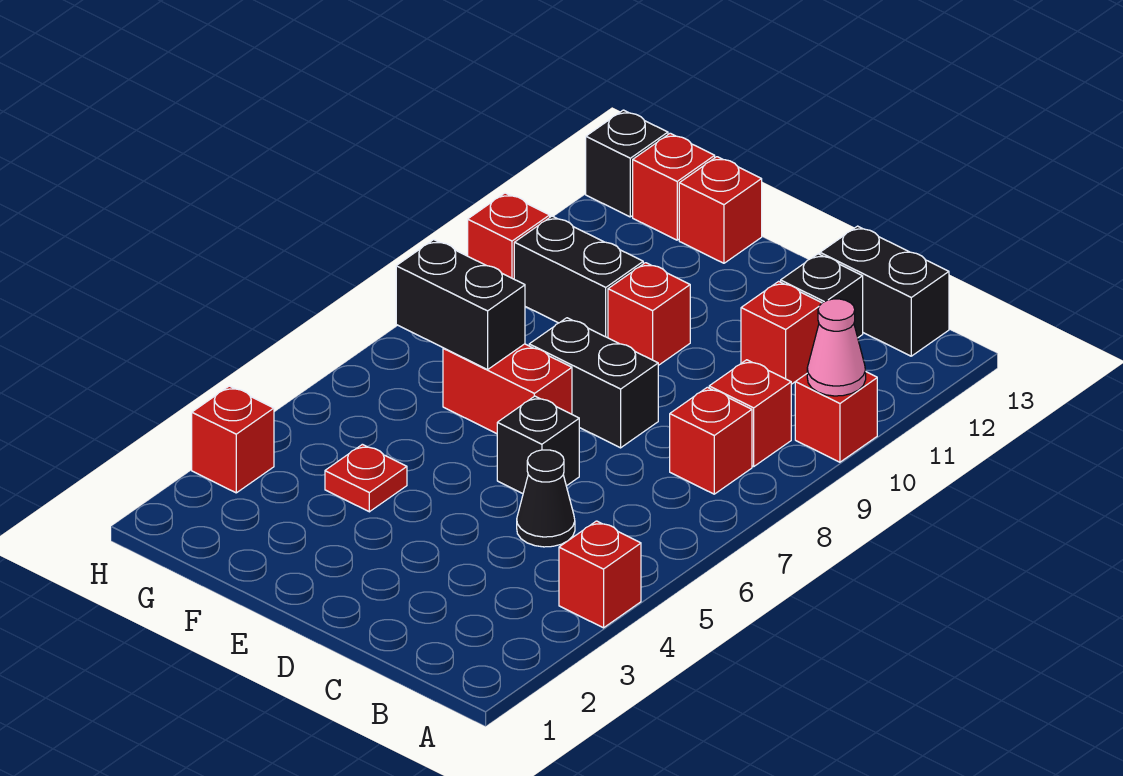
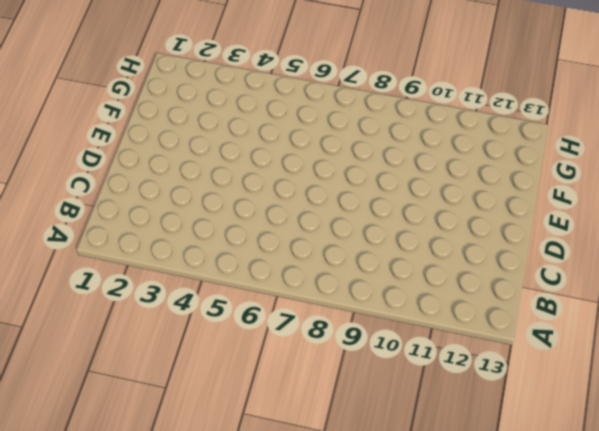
none -> red 1x1 brick [559,521,641,628]
none -> red 1x1 brick [795,372,877,462]
none -> red 1x1 brick [670,387,752,494]

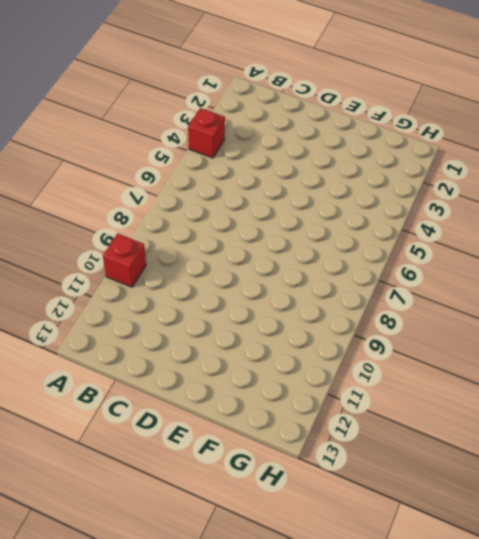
none -> red 1x1 brick [670,387,752,494]
none -> red 1x1 brick [709,360,791,467]
none -> black 1x2 brick [820,226,949,356]

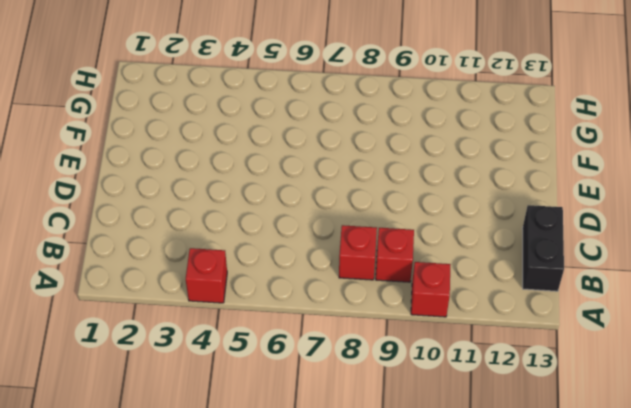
none -> black 1x1 cone [517,450,575,547]
none -> red 1x1 brick [741,281,822,384]
none -> black 1x1 brick [781,254,863,337]

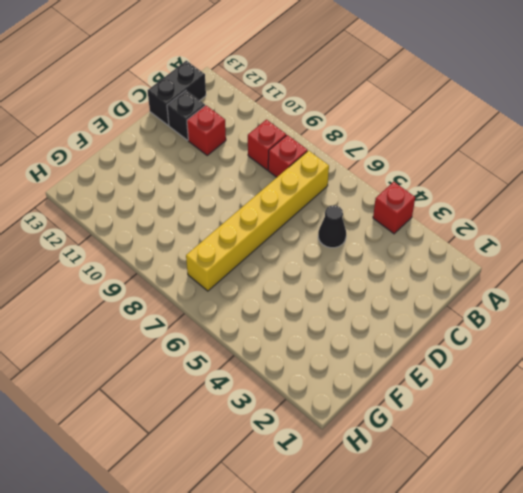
yellow 1x6 brick [186,151,329,291] -> red 1x2 brick [443,344,572,434]
none -> red 1x1 brick [795,372,877,462]
none -> black 1x1 brick [497,396,579,494]
none -> black 1x2 brick [529,318,658,448]

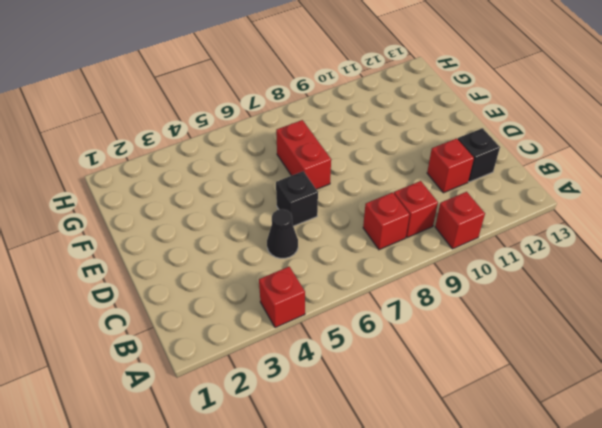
none -> black 1x2 brick [820,226,949,356]
none -> black 1x2 brick [529,318,658,448]
none -> red 1x1 brick [608,263,690,365]

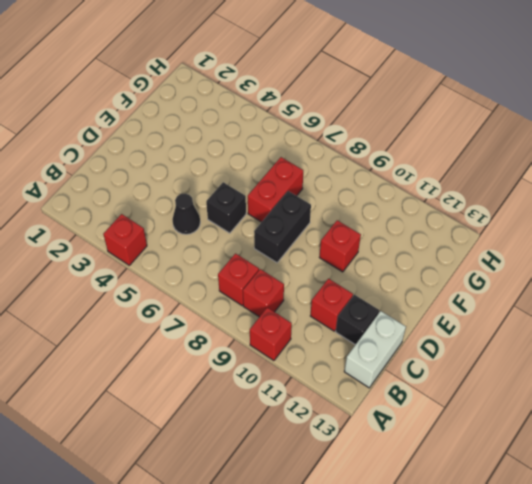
white 1x2 brick [344,311,406,388] -> black 1x2 brick [820,226,949,356]
none -> red 1x1 plate [325,444,407,512]
none -> black 1x2 brick [514,216,643,338]
none -> red 1x1 brick [679,157,762,263]

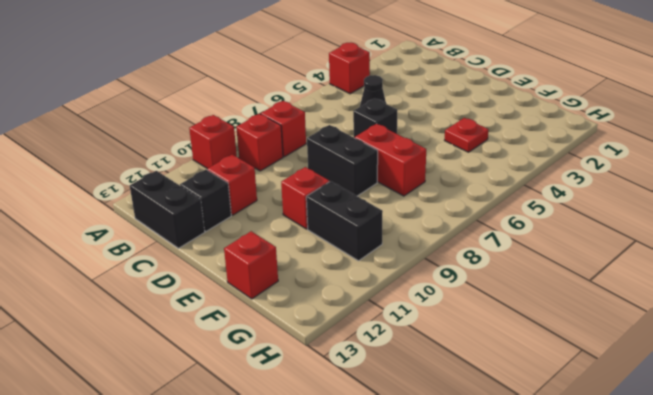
none -> red 1x1 brick [633,133,715,240]
none -> red 1x1 brick [192,386,274,493]
none -> red 1x1 brick [468,193,550,279]

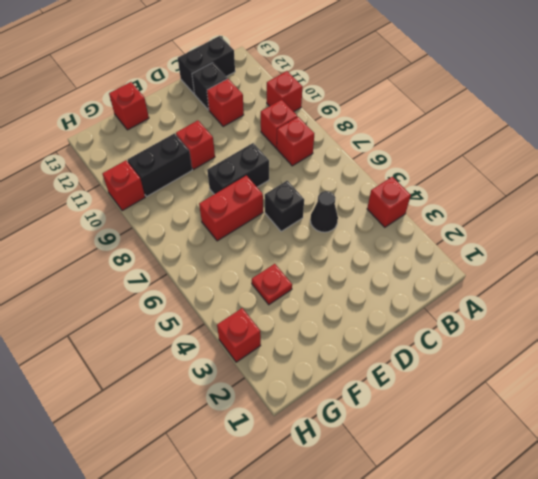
none -> red 1x1 brick [633,133,715,240]
none -> black 1x1 brick [586,110,668,217]
none -> pink 1x1 cone [807,299,866,396]

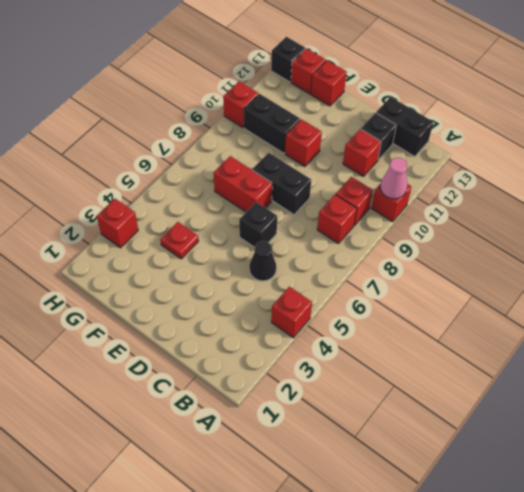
none -> black 1x2 brick [396,240,525,370]

